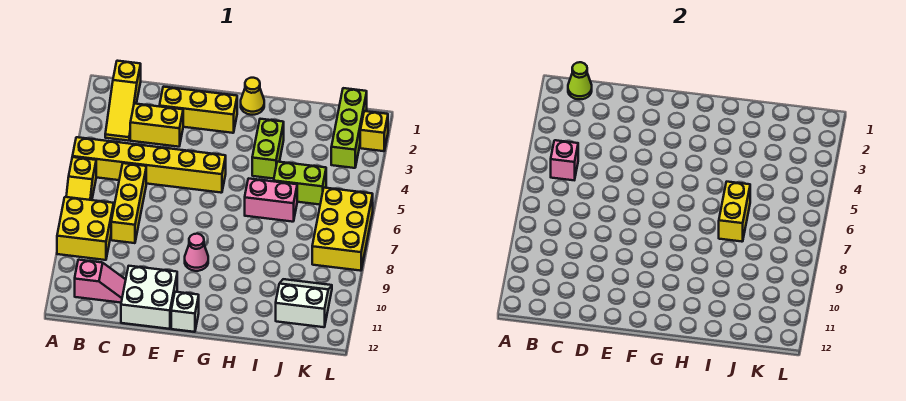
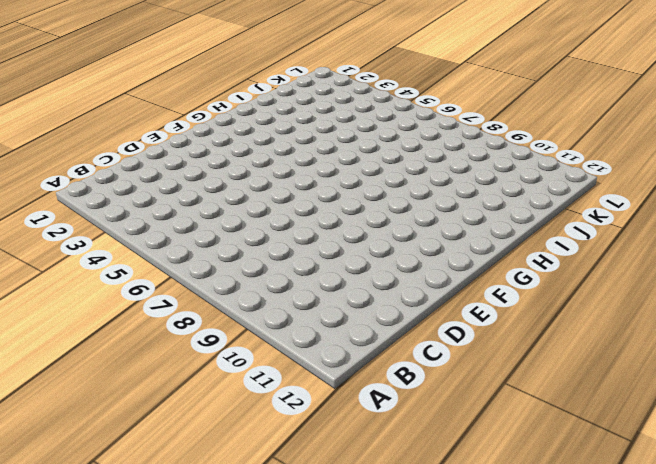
none -> yellow 1x6 brick [72,137,226,193]
none -> yellow 1x2 slope [66,157,96,200]
none -> yellow 2x2 brick [57,197,114,260]

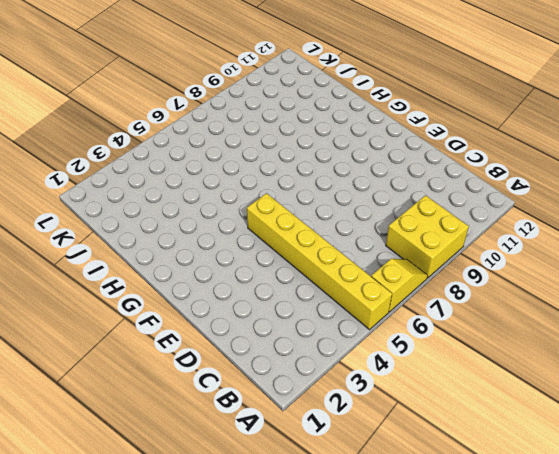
none -> yellow 1x3 slope [105,61,141,141]
none -> pink 1x2 slope [75,260,126,303]
none -> yellow 1x2 brick [130,104,183,147]

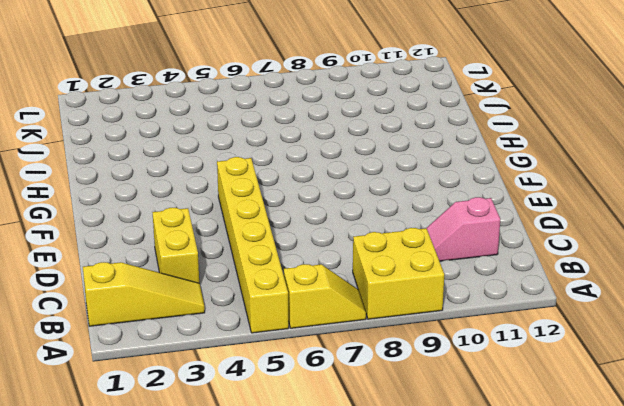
pink 1x2 slope [427,197,500,261] -> pink 1x2 slope turned to [75,260,126,303]
none -> yellow 1x3 brick [111,163,146,243]
none -> yellow 1x3 brick [159,87,237,133]
none -> white 2x2 brick [121,266,177,329]

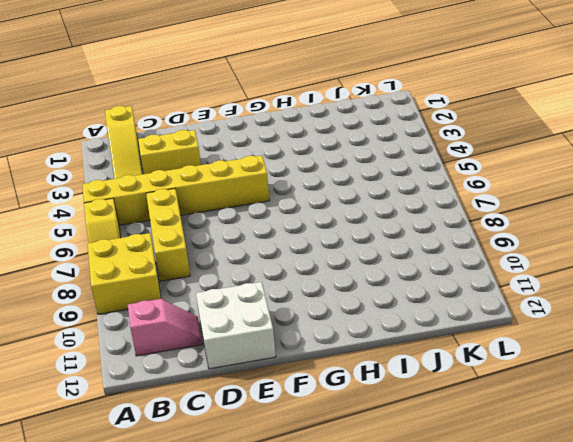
none -> yellow 1x3 brick [159,87,237,133]
none -> pink 1x1 cone [185,234,208,271]
none -> white 1x1 brick [171,292,199,332]

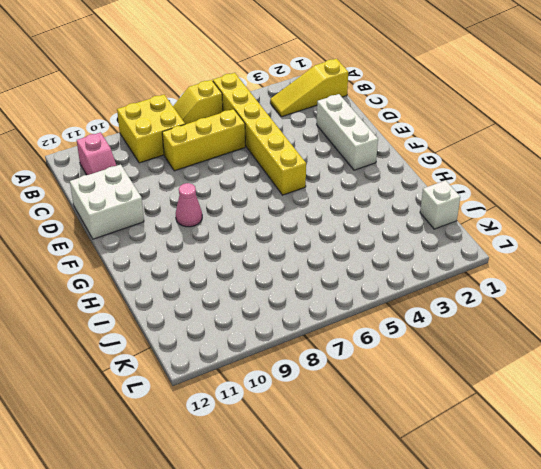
white 1x3 brick [317,94,378,170] -> yellow 1x3 brick [159,87,237,133]
white 1x1 brick [420,180,460,229] -> white 1x1 brick moved to [171,292,199,332]
none -> yellow 1x2 brick [130,104,183,147]
none -> yellow 1x1 cone [241,78,264,115]
none -> lime 1x2 brick [252,119,284,179]

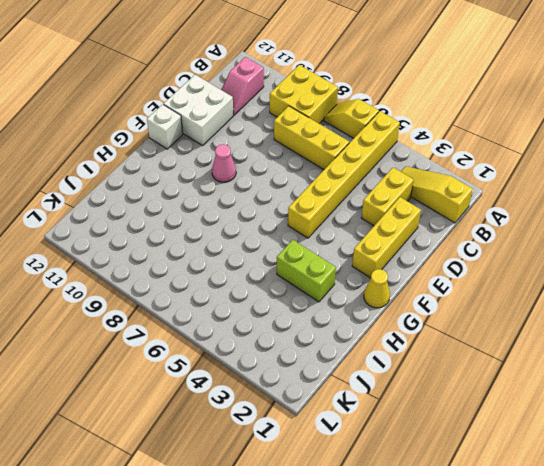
none -> pink 1x2 brick [245,178,297,222]
none -> lime 1x2 brick [274,162,326,205]
none -> white 2x2 slope [276,279,332,327]

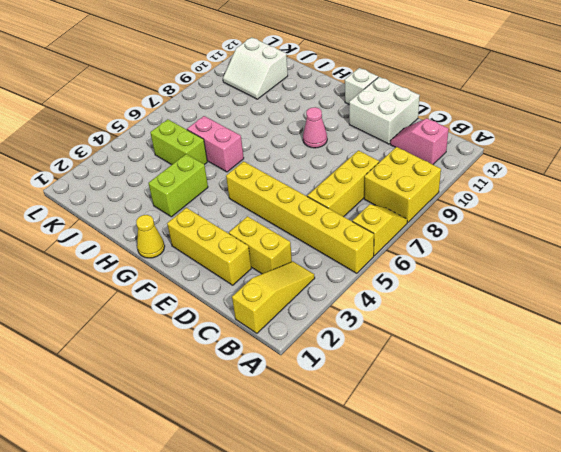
none -> lime 1x3 brick [331,88,367,168]
none -> yellow 2x3 brick [312,188,373,271]
none -> yellow 1x1 brick [360,111,388,151]

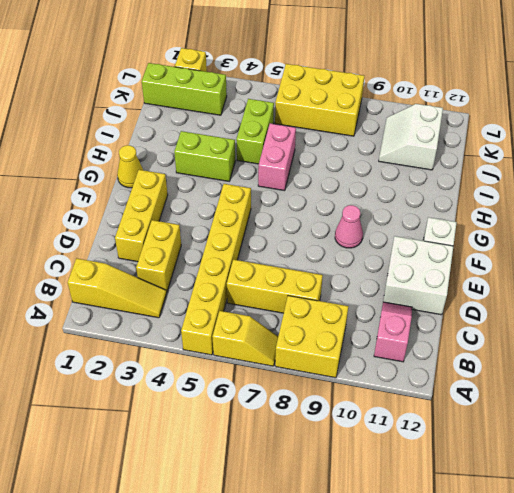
none -> lime 1x1 cone [568,62,592,99]
none -> pink 1x1 brick [551,140,578,180]
none -> yellow 1x2 brick [719,182,750,242]

